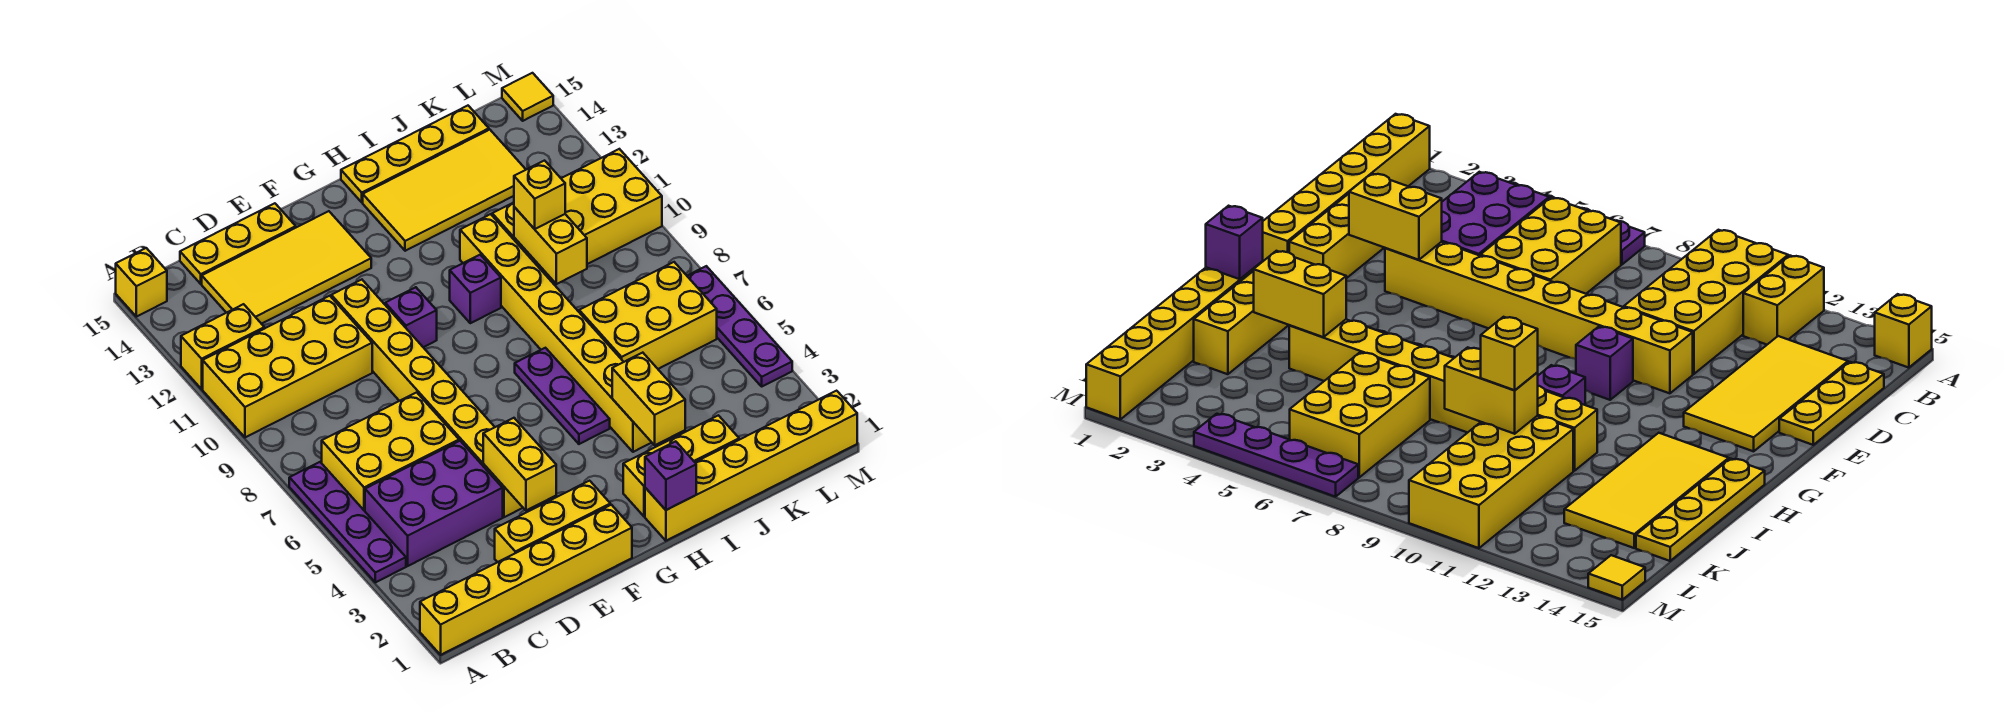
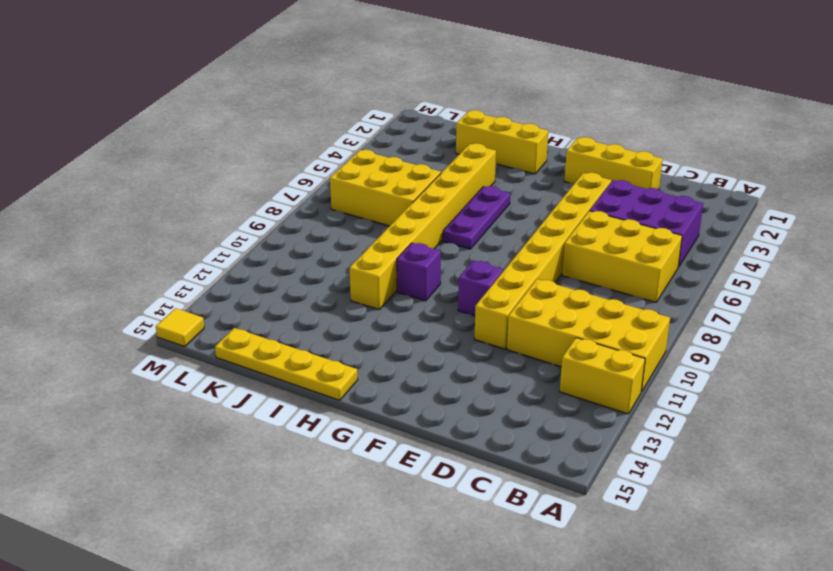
none -> yellow 1x6 brick [420,505,632,655]
none -> purple 1x4 plate [289,462,406,582]
none -> yellow 1x1 brick [116,248,167,317]

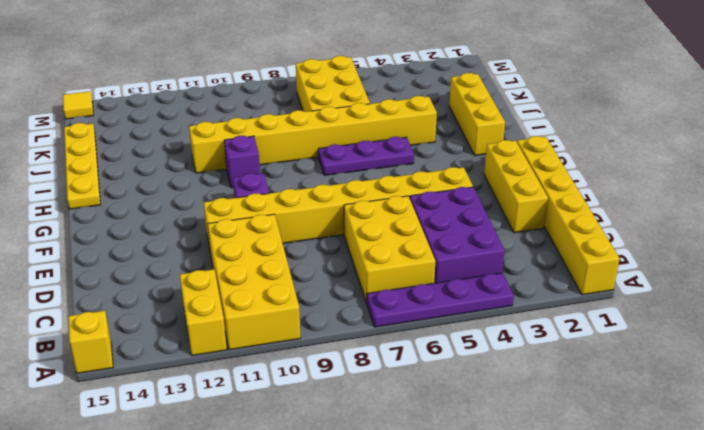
none -> yellow 2x4 tile [202,211,371,324]
none -> yellow 1x3 plate [180,203,296,284]
none -> yellow 1x6 brick [645,391,857,541]

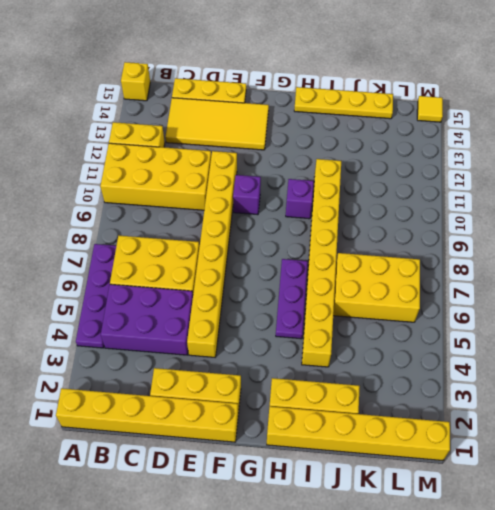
none -> yellow 2x4 tile [363,130,526,251]
none -> yellow 2x4 brick [492,149,662,282]
none -> purple 1x4 plate [687,266,792,386]

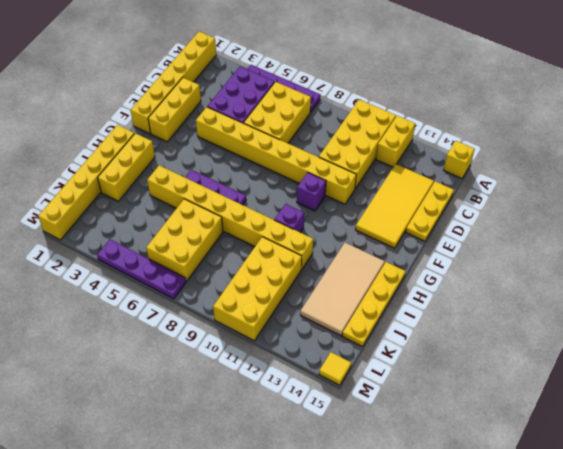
tan 2x4 tile [300,243,385,336] -> yellow 2x4 tile [363,130,526,251]
none -> yellow 1x2 brick [483,418,556,510]
none -> purple 1x1 brick [645,441,696,510]
none -> yellow 1x2 brick [612,353,685,445]

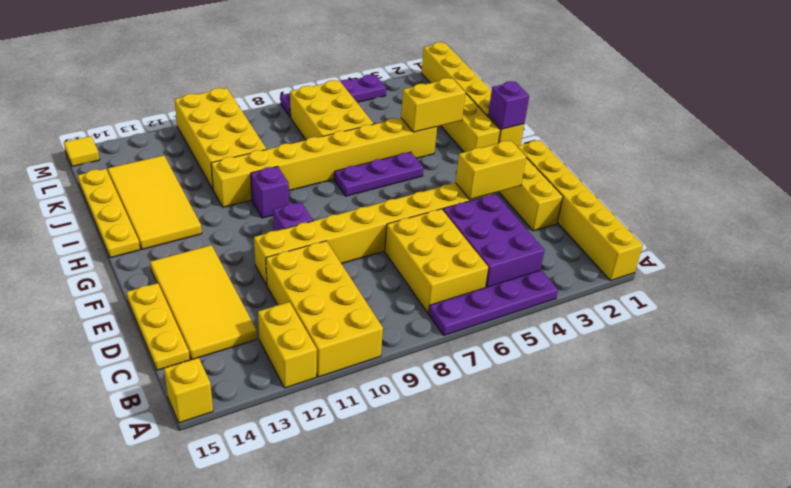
none -> yellow 1x2 brick [514,207,587,284]
none -> yellow 1x1 brick [514,161,565,229]

